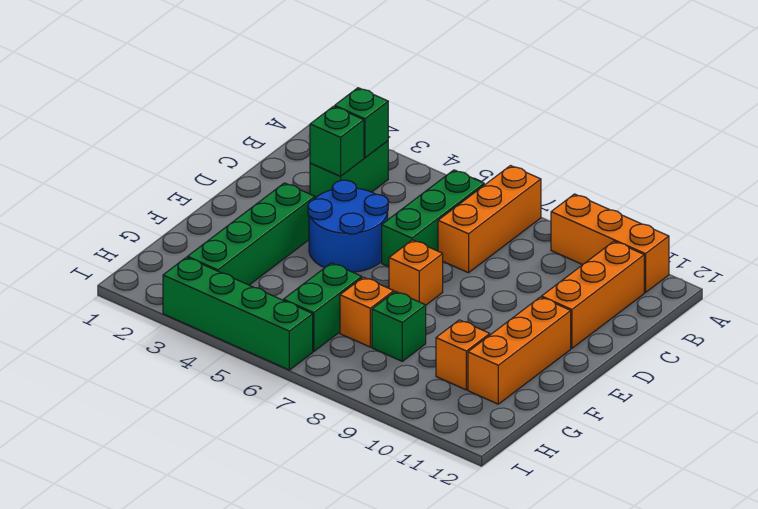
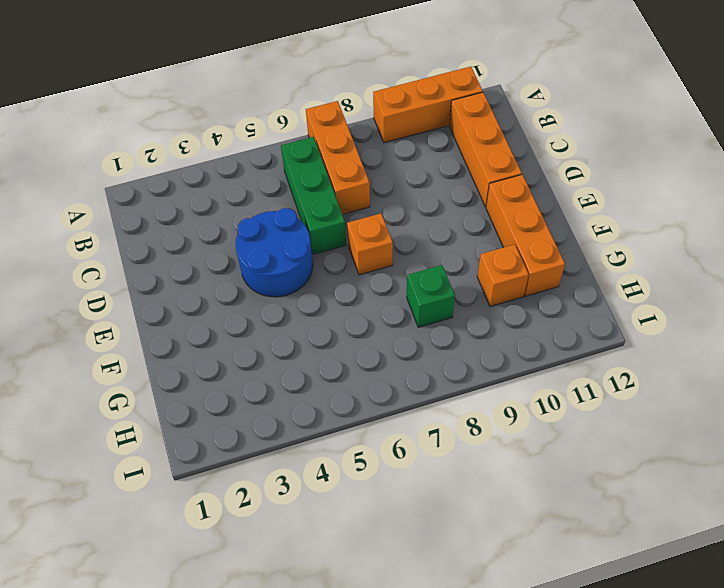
none -> green 1x2 brick [310,141,389,198]
none -> green 1x4 brick [187,183,315,285]
none -> green 1x2 brick [283,263,362,351]

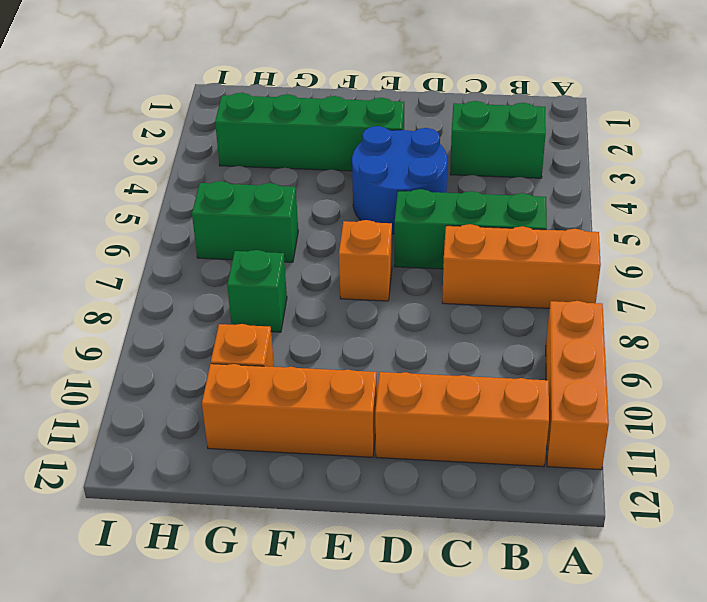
none -> orange 1x1 brick [340,277,394,347]
none -> green 1x4 brick [163,257,313,370]
none -> green 1x1 brick [335,88,388,158]

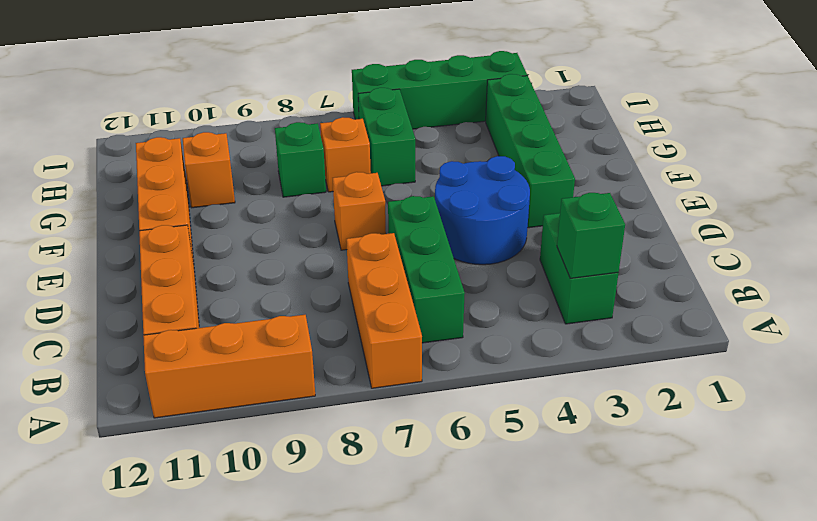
none -> green 1x1 brick [310,106,364,176]

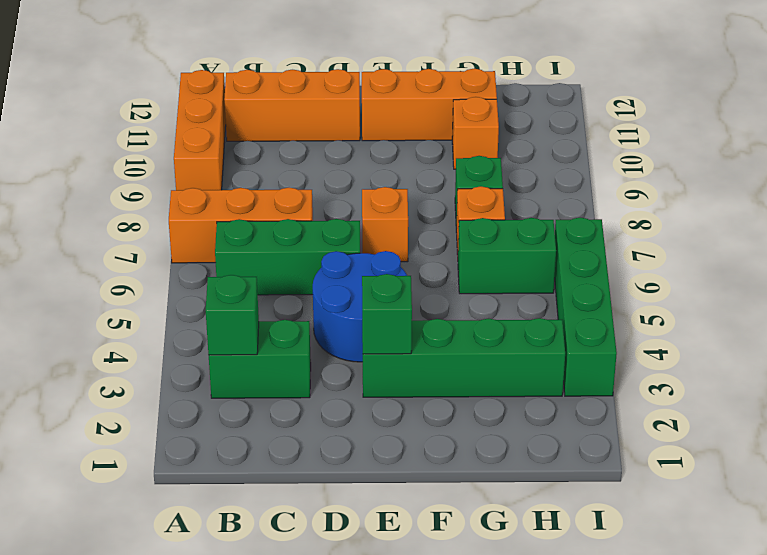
green 1x1 brick [362,274,412,354] -> green 1x1 brick moved to [310,106,364,176]

